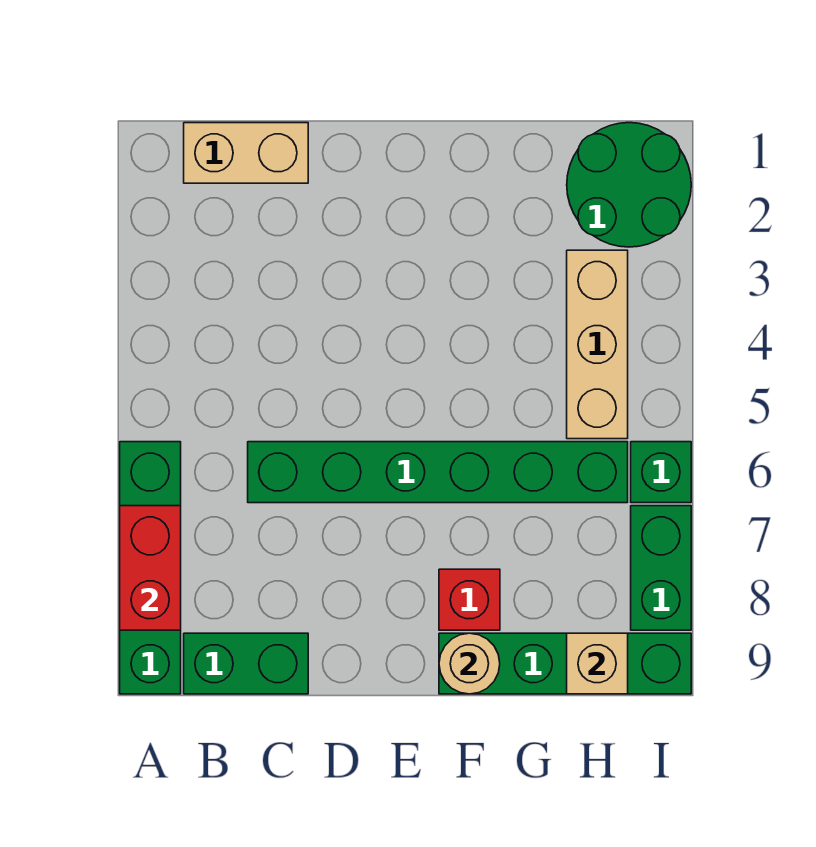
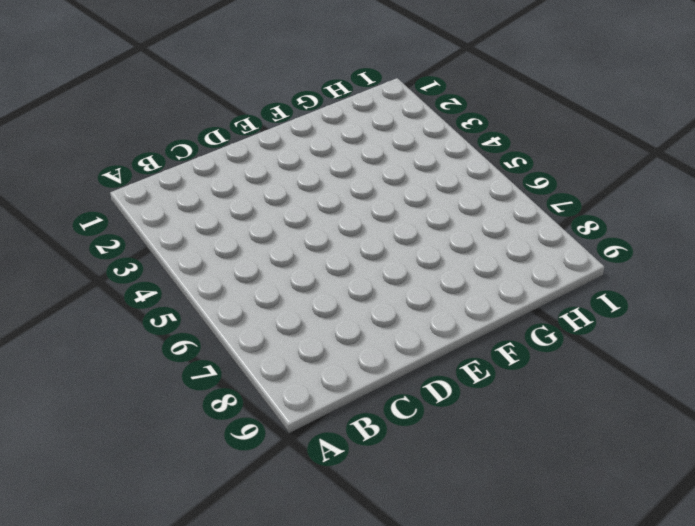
none -> green 1x4 brick [120,442,181,694]
none -> tan 1x2 brick [184,123,308,183]
none -> green 1x2 brick [184,633,308,694]

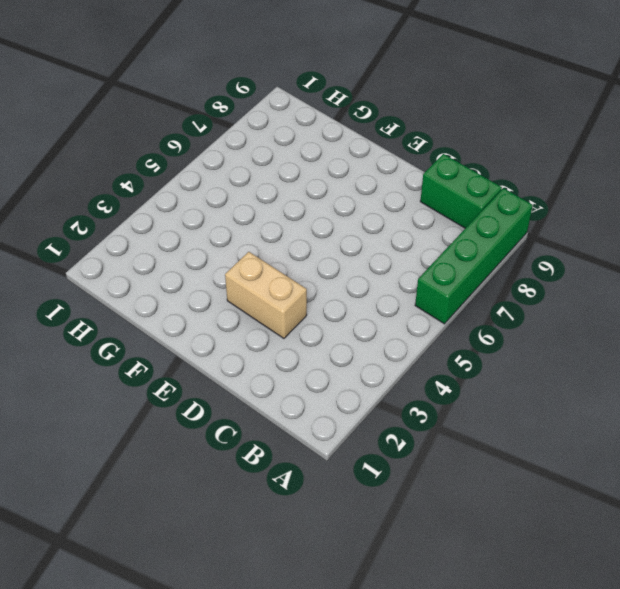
tan 1x2 brick [225,252,307,338] -> tan 1x2 brick moved to [184,123,308,183]
none -> green 1x6 brick [248,442,628,503]
none -> red 1x1 brick [439,569,500,630]
none -> green 1x4 brick [439,633,691,694]

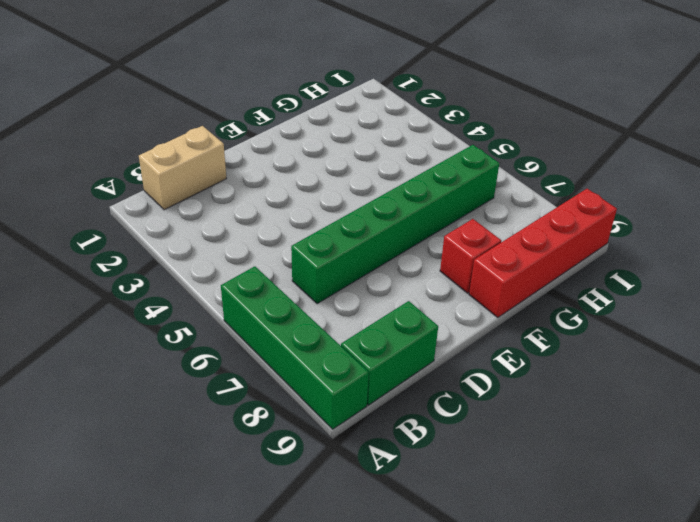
red 1x4 brick [469,189,617,317] -> green 1x4 brick [439,633,691,694]
none -> green 2x2 round brick [567,123,691,247]
none -> tan 1x3 brick [567,250,628,439]
none -> green 1x1 brick [631,442,691,503]

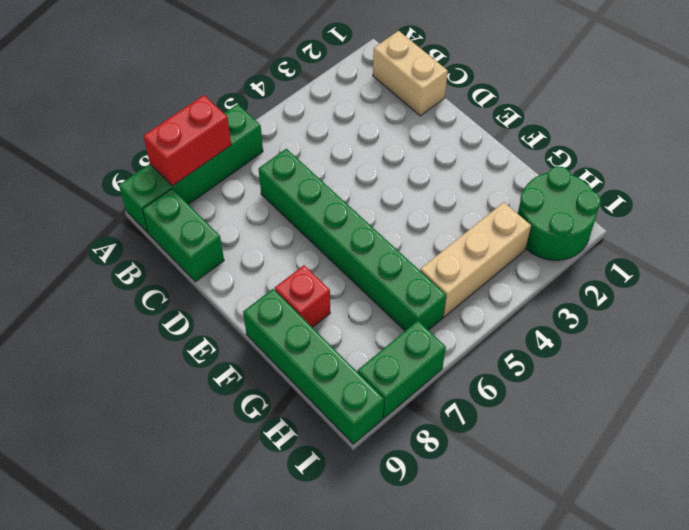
none -> green 1x1 brick [631,442,691,503]
none -> tan 1x1 round brick [439,633,500,694]
none -> tan 1x1 brick [567,633,628,694]

